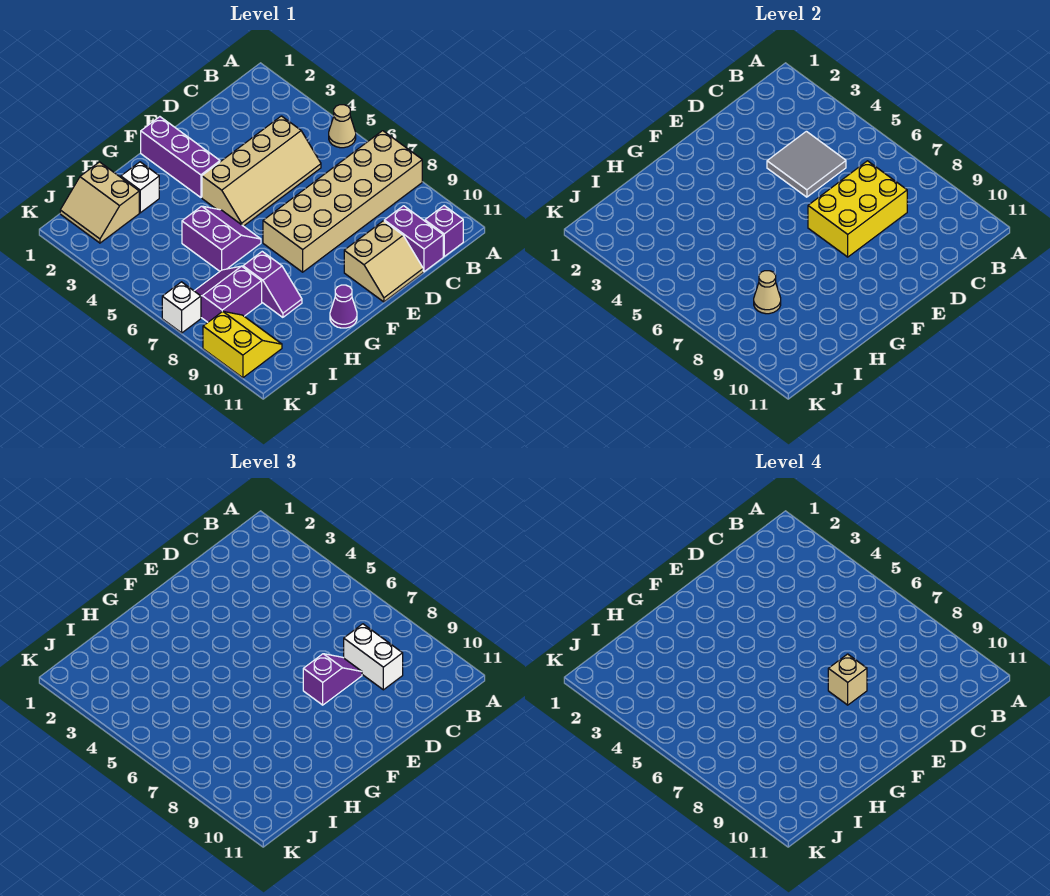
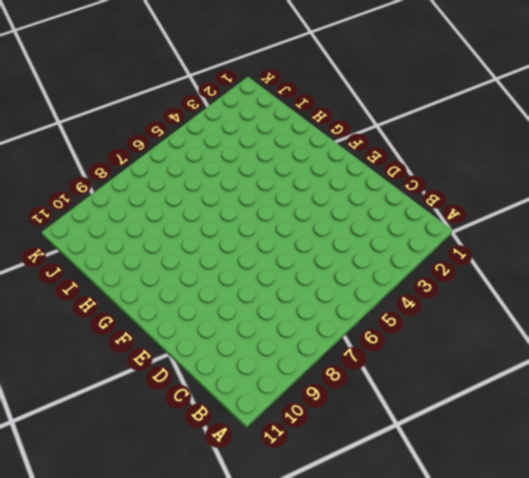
none -> tan 1x1 cone [329,105,356,148]
none -> tan 2x6 brick [263,131,422,272]
none -> purple 1x1 brick [425,206,463,256]

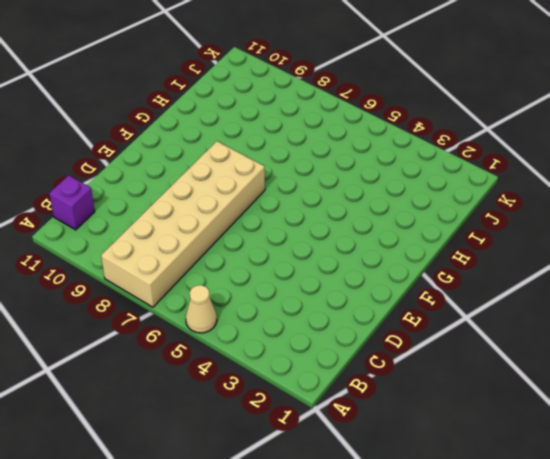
none -> tan 2x4 slope [202,116,321,226]
none -> purple 1x2 brick [384,206,443,272]
none -> tan 2x2 slope [344,221,423,302]

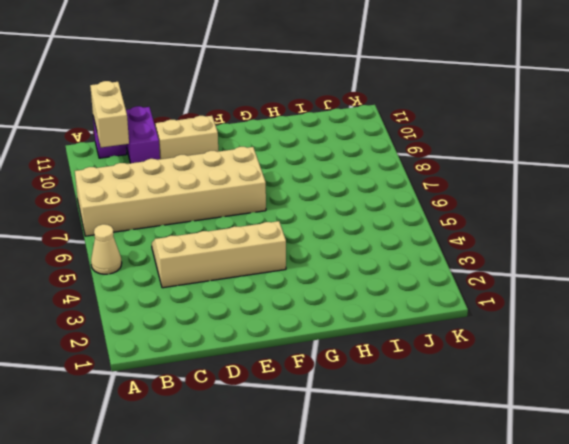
tan 1x2 brick [90,81,129,147] -> none
none -> purple 1x3 brick [141,117,220,197]
none -> purple 2x2 slope [182,206,261,271]
none -> purple 1x1 cone [330,285,357,328]

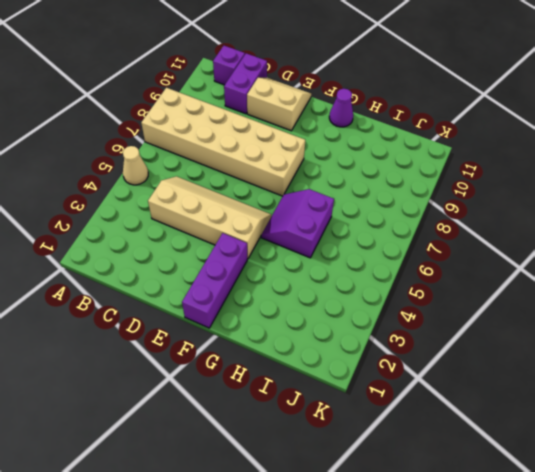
none -> white 1x1 brick [121,162,159,213]
none -> purple 1x2 slope [243,252,302,317]
none -> tan 2x2 slope [60,162,139,243]

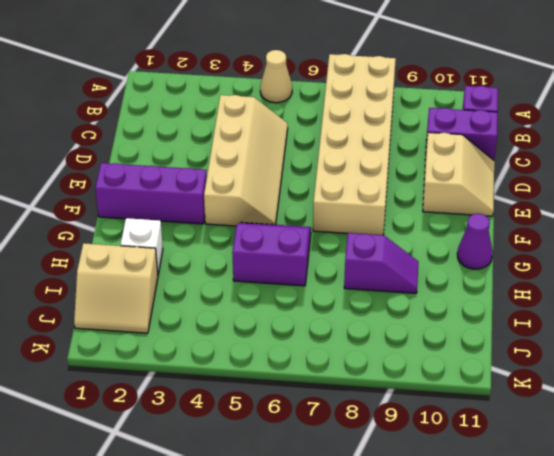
none -> purple 2x2 slope [195,266,262,322]
none -> yellow 2x2 slope [203,311,282,378]
none -> white 1x1 brick [162,282,201,333]

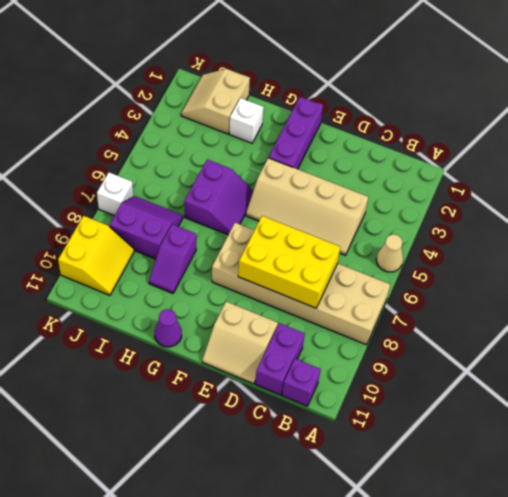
none -> grey 2x2 tile [767,131,846,197]
none -> tan 1x1 cone [754,271,781,314]
none -> white 1x2 brick [344,624,403,690]

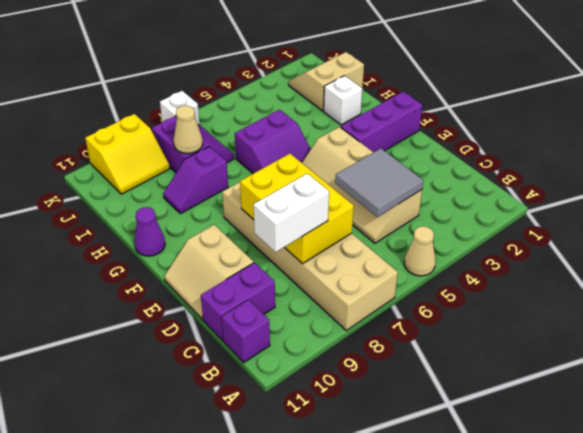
none -> purple 1x2 slope [303,654,362,705]
none -> tan 1x1 brick [828,654,867,705]

